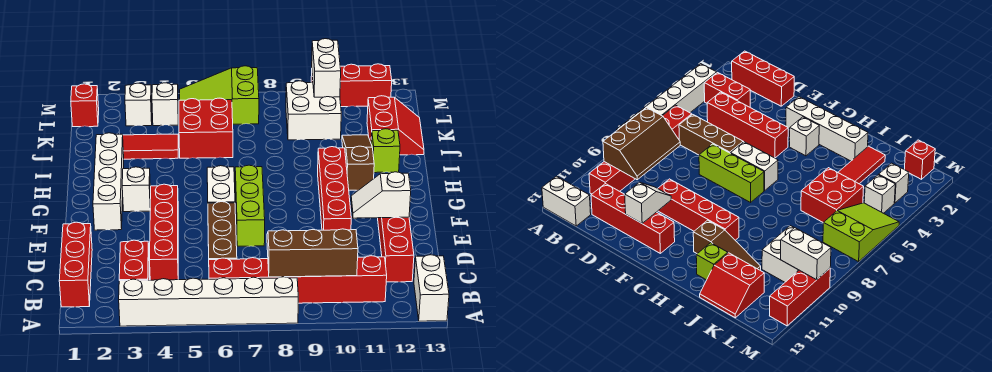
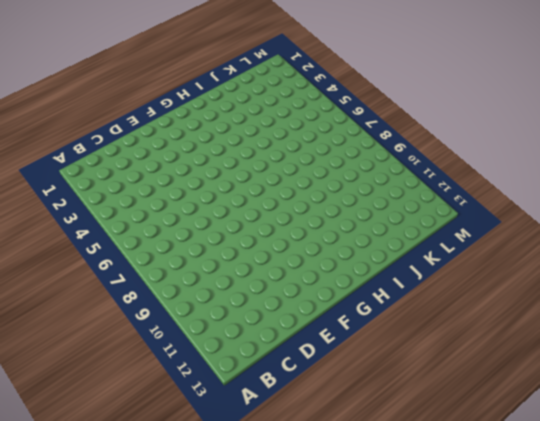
none -> white 1x6 brick [119,277,298,326]
none -> white 1x2 brick [414,255,449,321]
none -> red 1x3 brick [59,222,92,307]

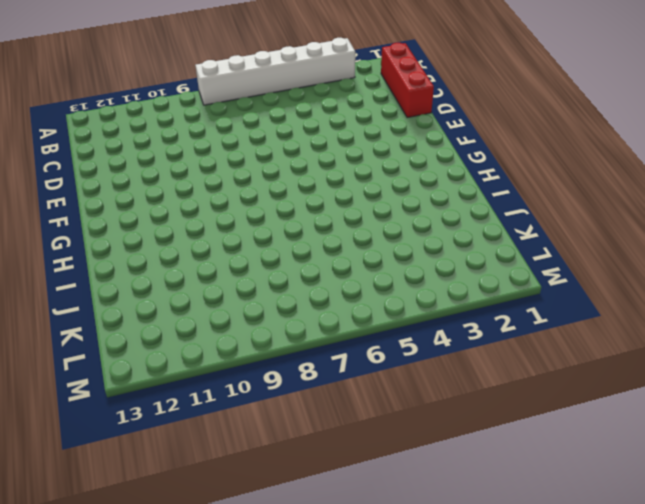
none -> white 1x2 brick [414,255,449,321]
none -> red 1x2 brick [119,240,149,281]
none -> red 1x6 brick [209,256,387,303]

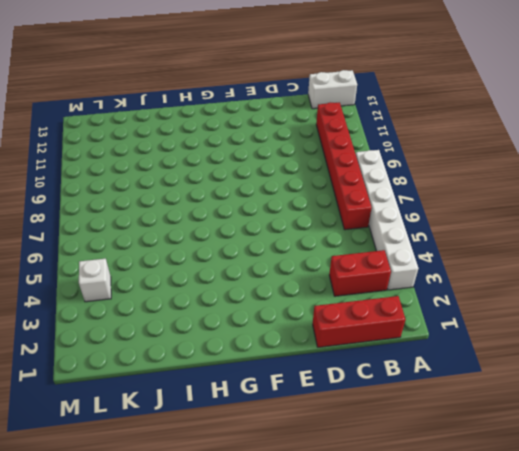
none -> red 1x4 brick [150,184,178,280]
none -> brown 1x3 brick [208,202,237,260]
none -> red 1x4 brick [378,217,414,282]

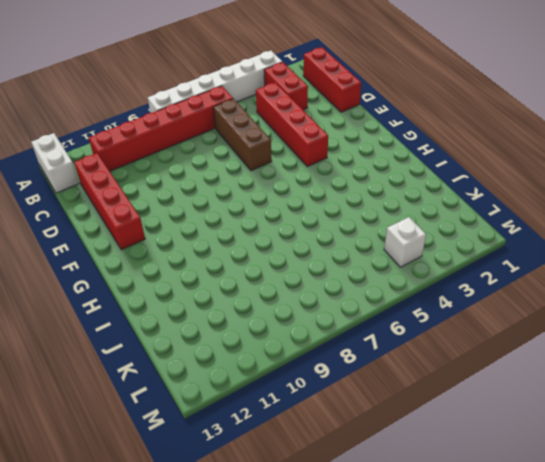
none -> lime 1x3 brick [235,165,265,246]
none -> red 1x4 brick [318,147,351,230]
none -> white 1x4 brick [93,133,124,230]

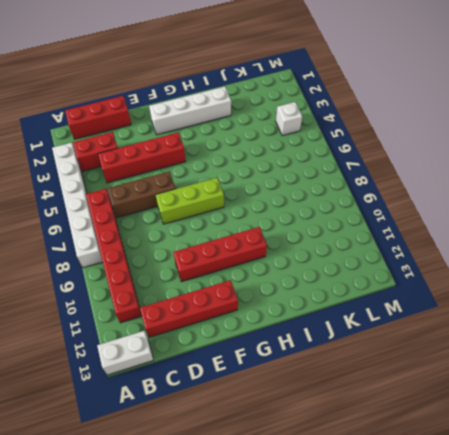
none -> white 1x2 brick [207,166,235,203]
none -> white 1x1 brick [122,167,151,212]
none -> brown 1x3 slope [342,135,374,190]

